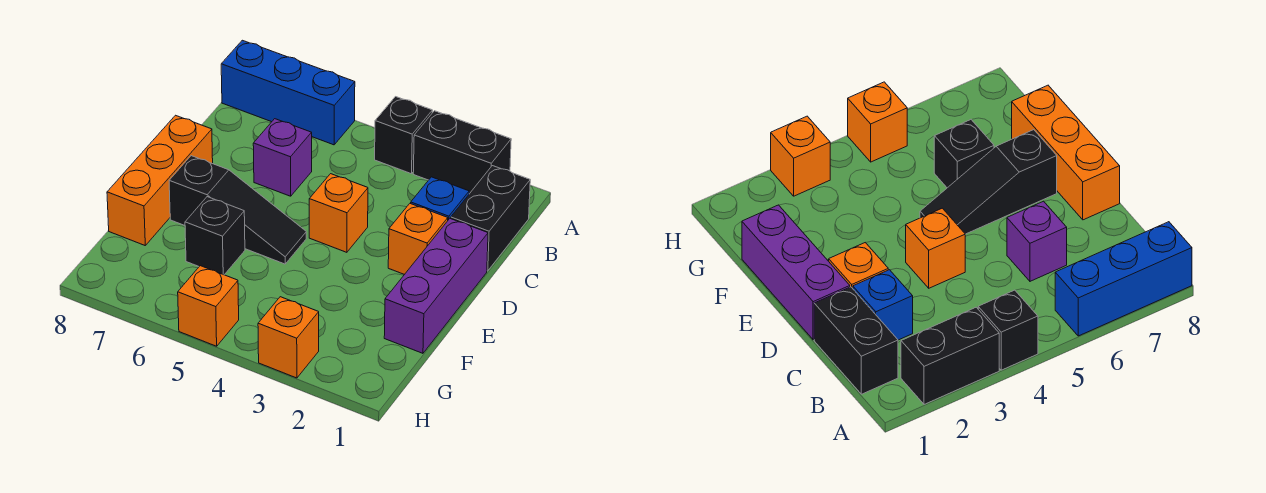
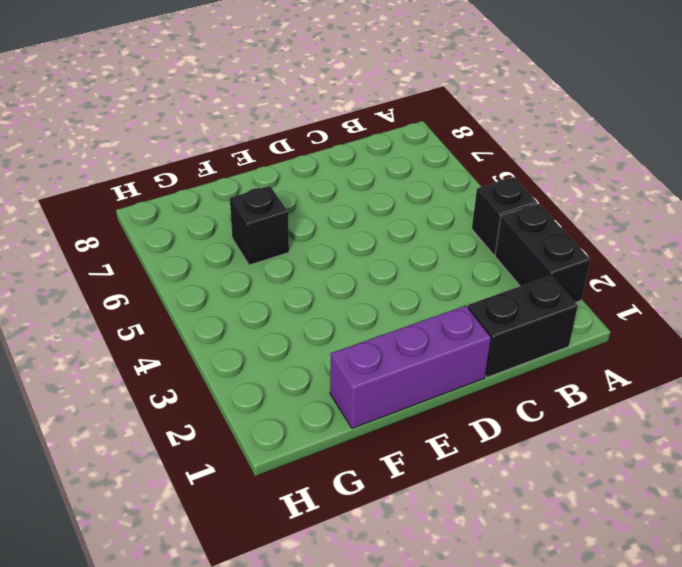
none -> blue 1x3 brick [221,40,355,145]
none -> blue 1x1 brick [411,177,469,220]
none -> purple 1x1 brick [253,119,312,196]

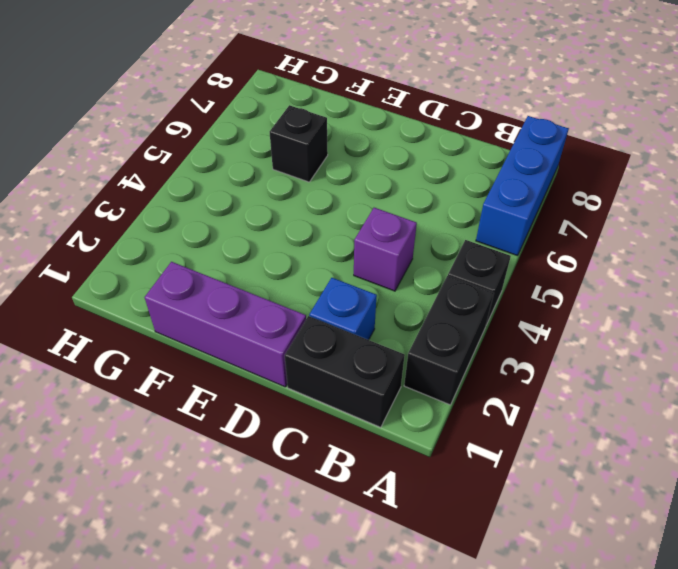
purple 1x1 brick [354,208,417,291] -> purple 1x1 brick moved to [253,119,312,196]
none -> orange 1x1 brick [388,203,448,275]
none -> orange 1x1 brick [309,174,368,252]
none -> orange 1x3 brick [107,115,213,245]

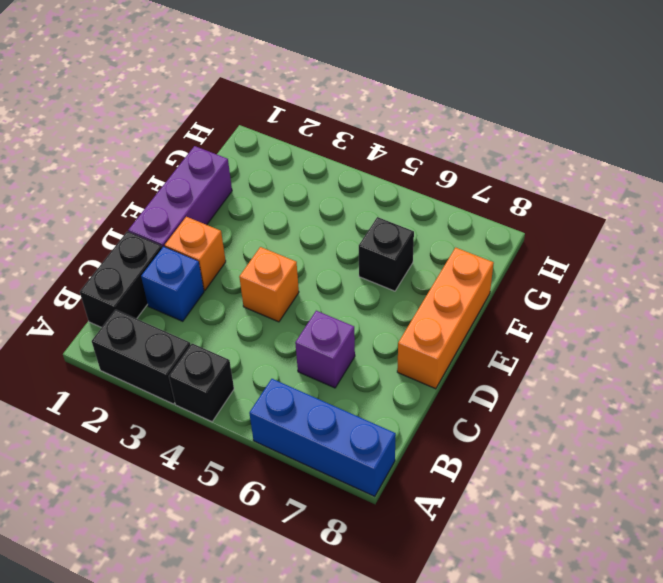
none -> black 1x3 slope [169,156,306,264]
none -> orange 1x1 brick [258,297,319,378]
none -> orange 1x1 brick [178,266,239,346]

